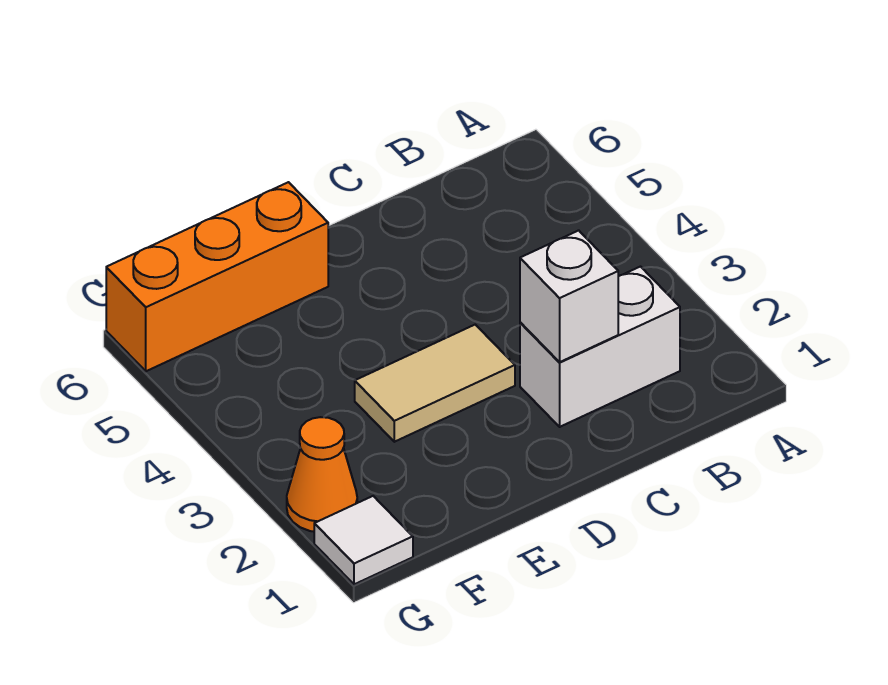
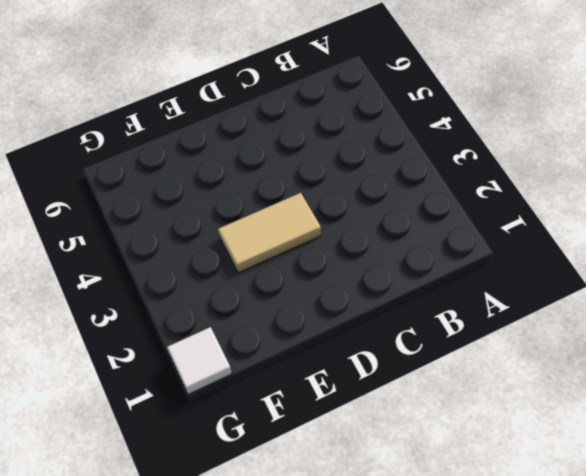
none -> white 1x2 brick [520,267,680,427]
none -> orange 1x3 brick [106,182,328,371]

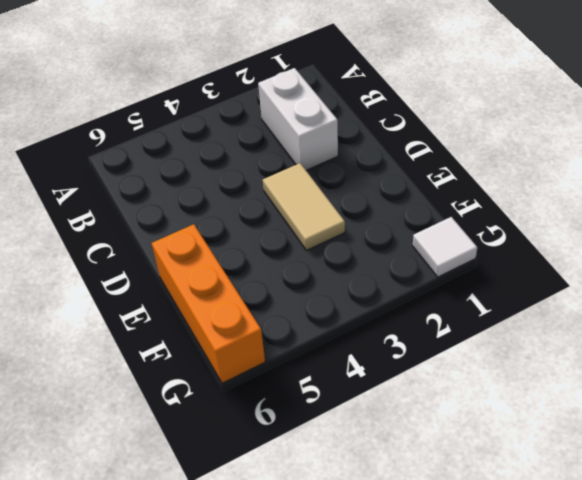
none -> orange 1x1 cone [287,417,357,532]
none -> white 1x1 brick [520,230,618,362]

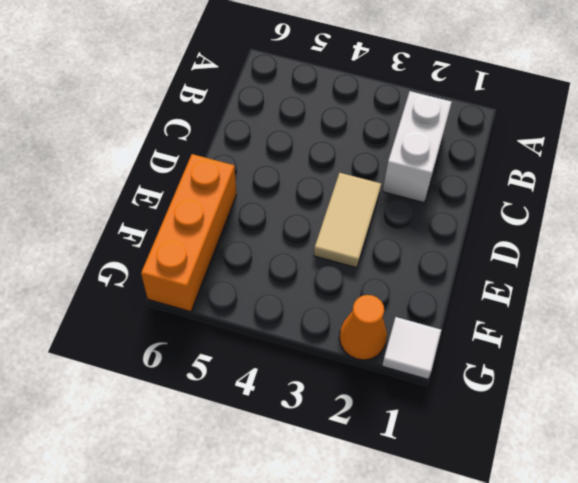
none -> white 1x1 brick [520,230,618,362]

